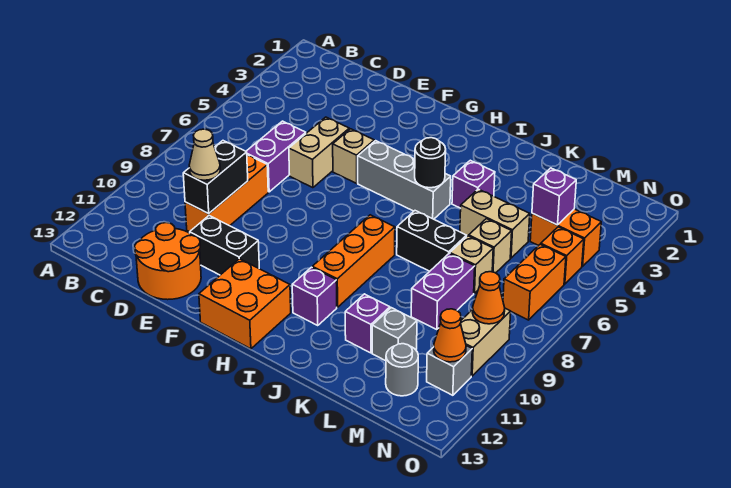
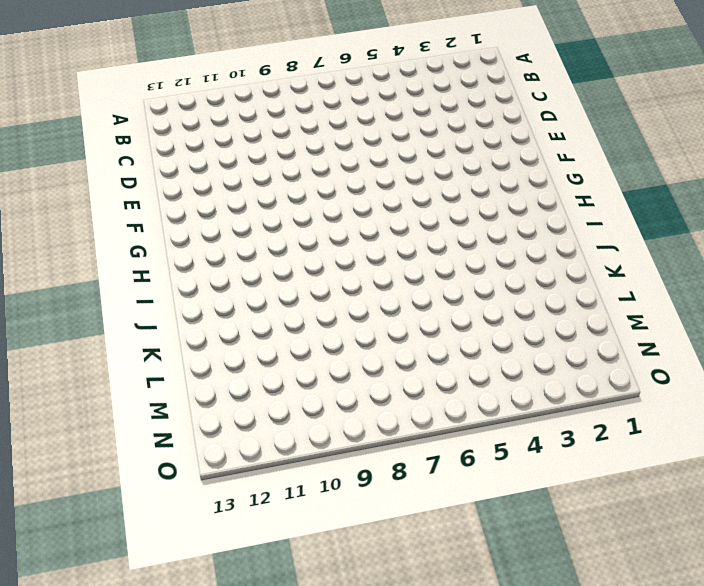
none -> purple 1x2 brick [246,121,306,192]
none -> orange 1x3 brick [185,155,268,232]
none -> orange 2x2 round brick [135,223,201,300]
none -> tan 1x2 brick [289,117,349,188]

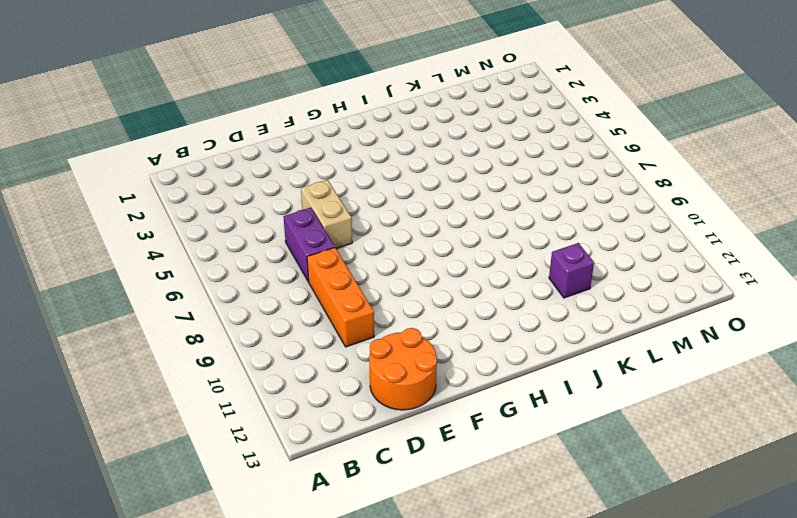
none -> black 1x2 brick [190,216,259,275]
none -> tan 1x1 brick [333,129,374,183]
none -> grey 1x3 brick [358,141,451,219]
none -> orange 2x2 brick [199,259,291,349]

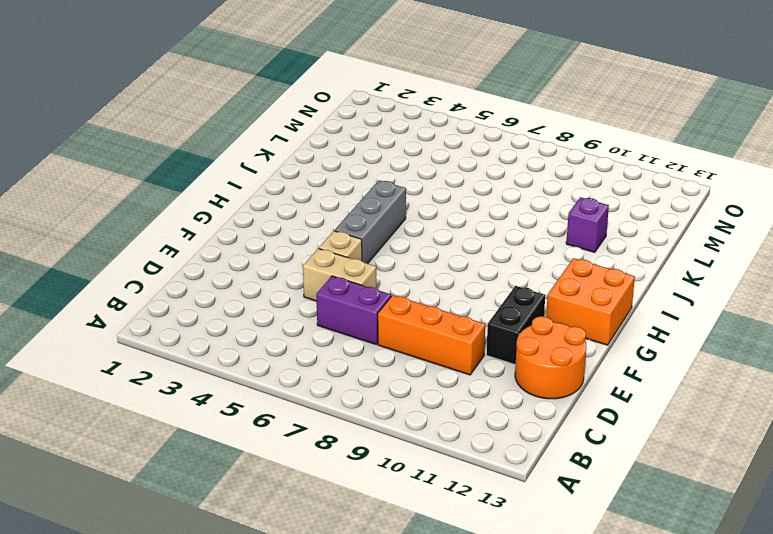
none -> orange 1x3 brick [312,215,395,307]
none -> purple 1x1 brick [292,267,337,326]
none -> purple 1x1 brick [452,160,495,208]
none -> black 1x2 brick [397,211,467,271]

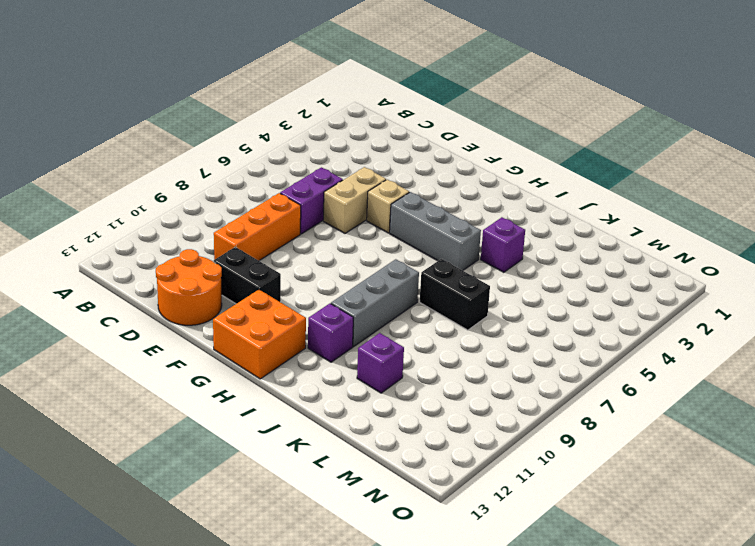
grey 1x3 brick [331,259,419,347] -> orange 1x3 brick [312,215,395,307]
none -> tan 1x2 brick [460,189,530,258]
none -> tan 1x1 brick [469,219,512,273]
none -> tan 1x1 brick [450,236,493,293]
none -> purple 1x2 brick [411,254,475,329]

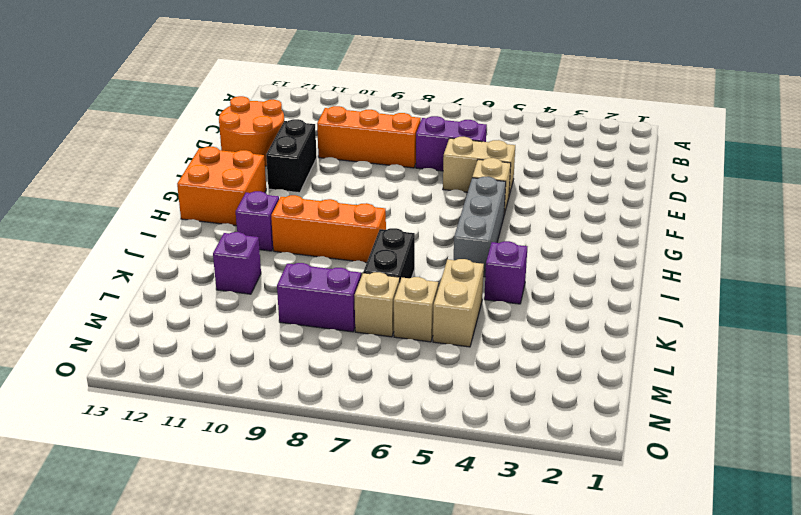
none -> grey 1x1 brick [372,308,417,361]
none -> orange 1x2 brick [530,209,601,266]
none -> grey 1x1 round brick [386,344,418,396]
none -> orange 1x1 brick [541,227,584,284]

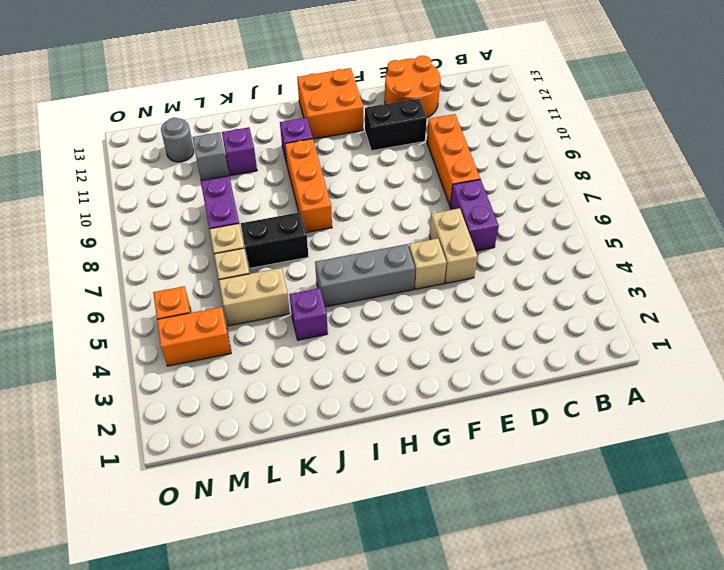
none -> orange 1x2 brick [503,244,566,320]
none -> tan 1x2 brick [461,308,511,376]
none -> grey 1x1 brick [427,346,472,395]
none -> black 1x2 brick [183,141,248,214]

